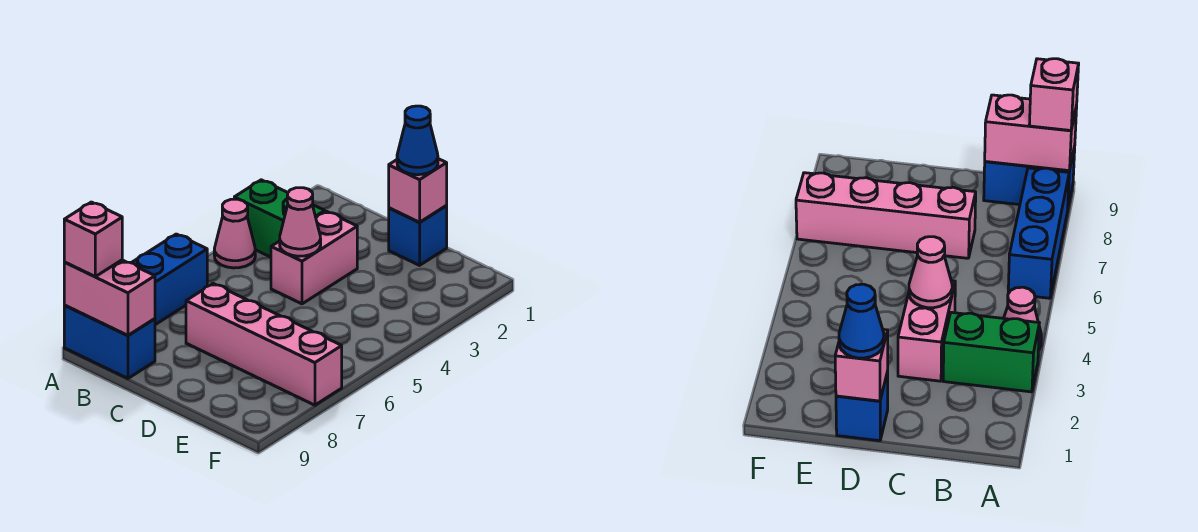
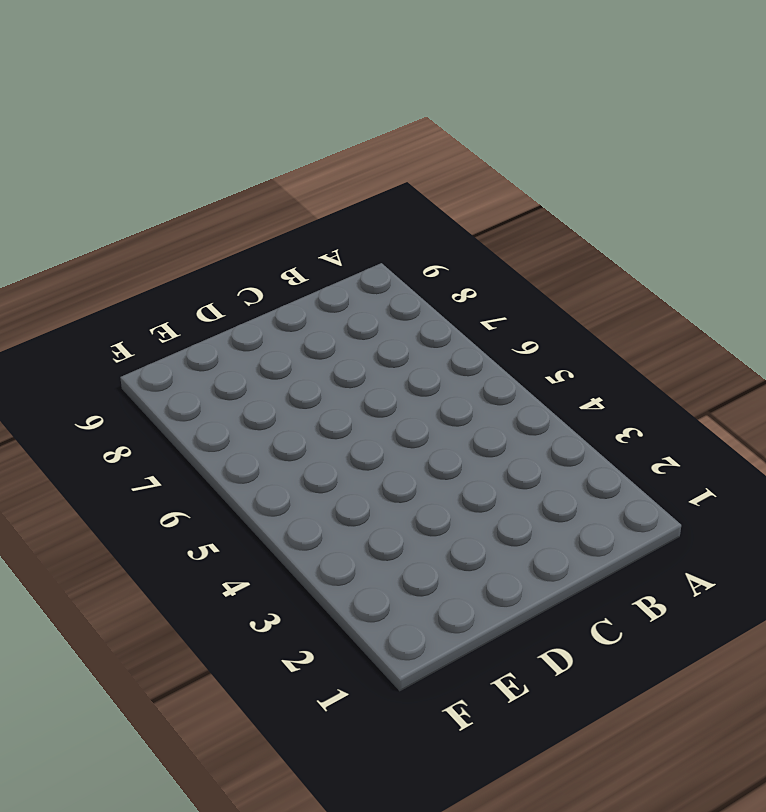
none -> green 1x2 brick [234,180,325,257]
none -> pink 1x1 cone [214,199,255,268]
none -> blue 1x3 brick [132,234,207,325]

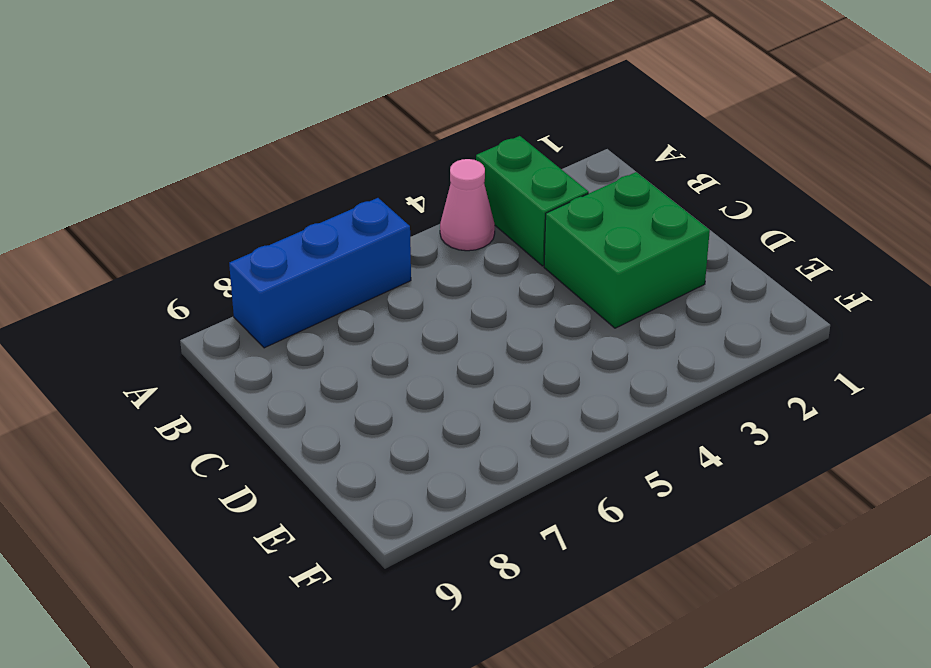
green 2x2 brick [544,172,710,328] -> pink 1x2 brick [271,211,357,304]
none -> blue 1x2 brick [64,305,155,378]
none -> pink 1x4 brick [186,284,342,405]
none -> blue 1x1 brick [389,206,447,265]

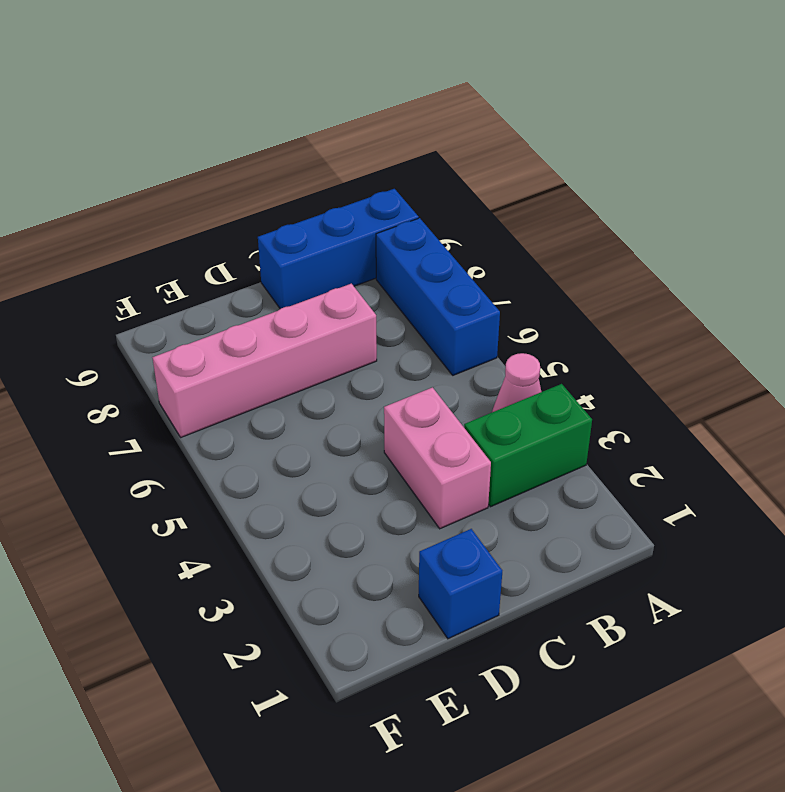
blue 1x3 brick [258,189,418,309] -> blue 1x2 brick [64,305,155,378]
none -> pink 1x2 brick [64,260,155,336]
none -> pink 1x1 cone [280,188,321,256]
none -> pink 1x1 brick [389,159,447,222]

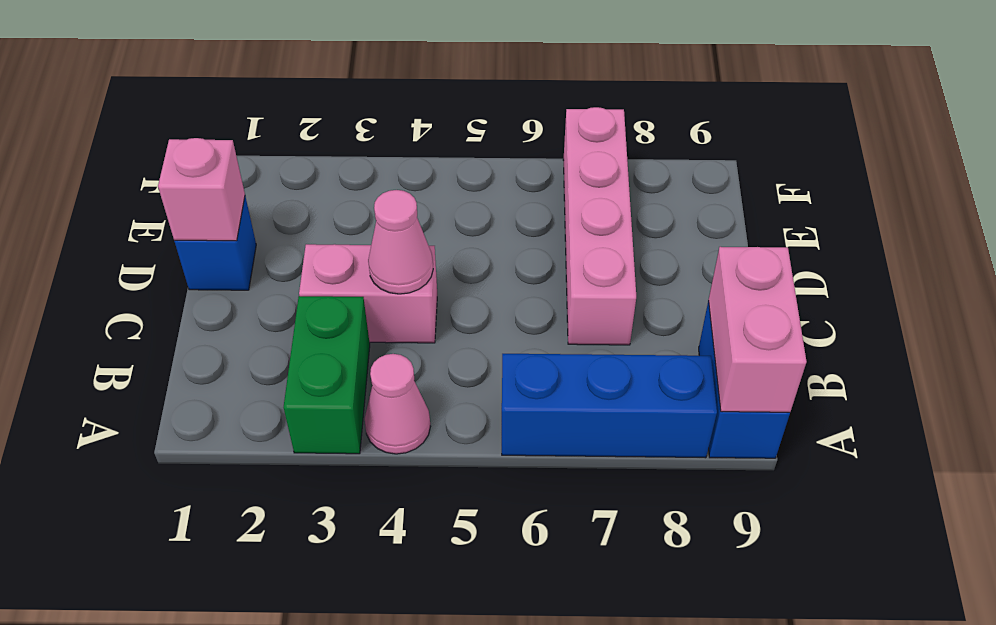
none -> pink 1x1 brick [64,202,122,277]
none -> blue 1x1 cone [397,106,438,175]

